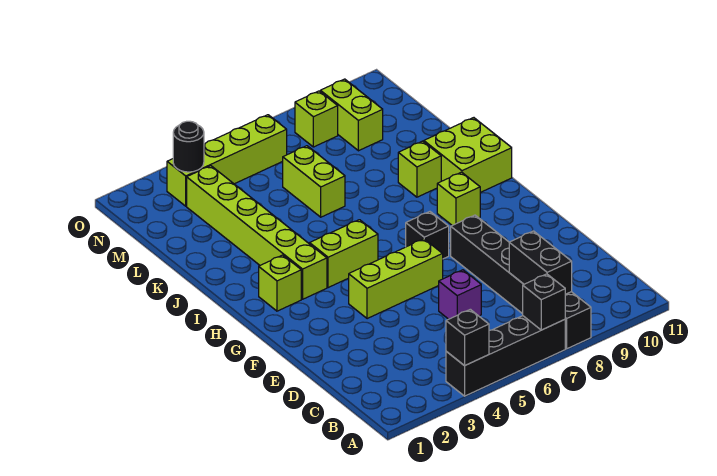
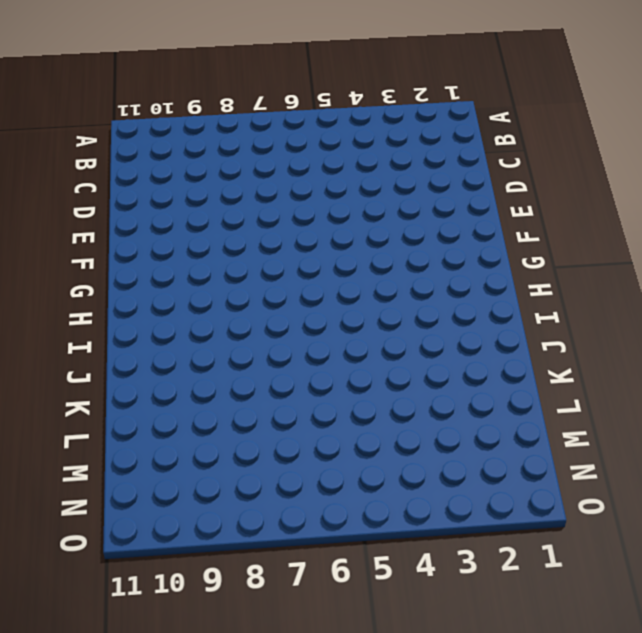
none -> black 1x4 brick [446,316,565,396]
none -> black 1x6 brick [451,215,591,349]
none -> purple 1x1 brick [439,270,481,319]

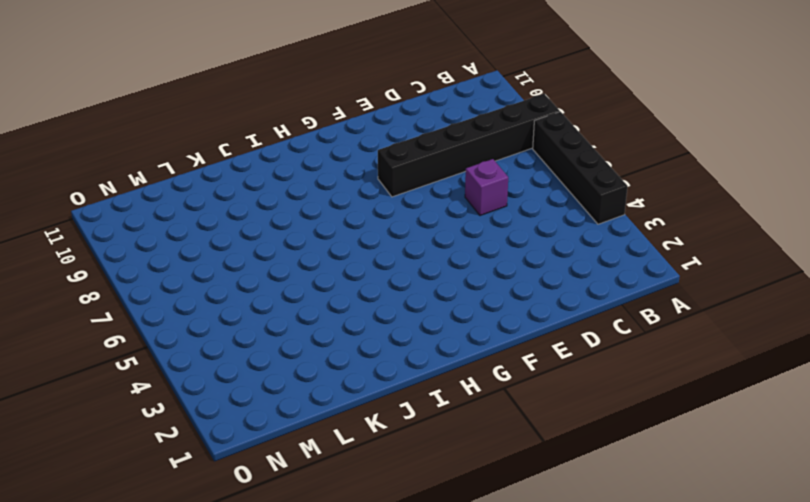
none -> lime 1x3 brick [349,239,443,319]
none -> black 1x1 brick [406,212,449,259]
none -> lime 1x1 brick [259,255,301,311]

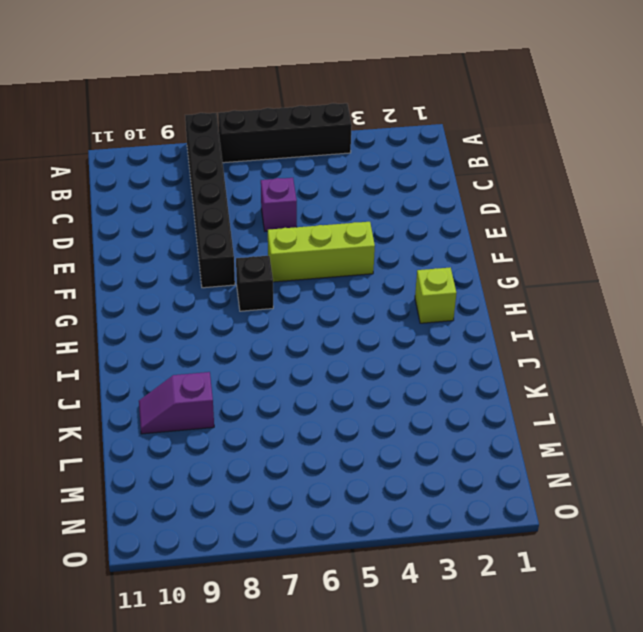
purple 1x2 slope [139,372,214,434] -> none
none -> lime 1x6 brick [187,166,327,299]
none -> lime 1x2 brick [310,220,378,288]
none -> lime 1x1 brick [437,172,480,225]

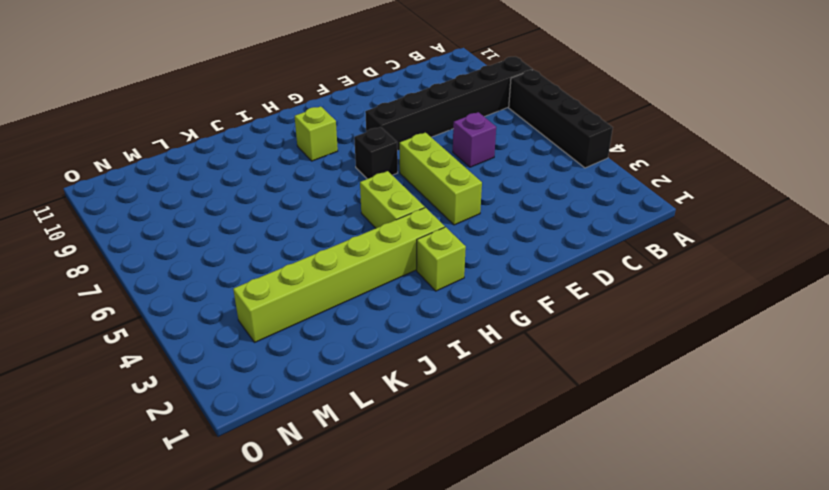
none -> lime 2x2 brick [424,118,512,193]
none -> lime 1x1 brick [398,141,441,197]
none -> lime 1x2 brick [283,146,345,217]

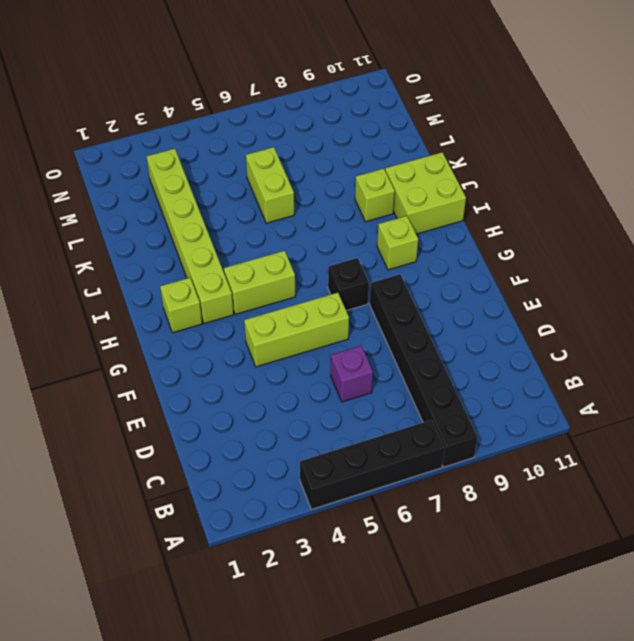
none -> lime 1x2 brick [320,79,383,151]
none -> lime 1x4 brick [167,115,287,206]
none -> lime 1x1 brick [295,91,338,147]

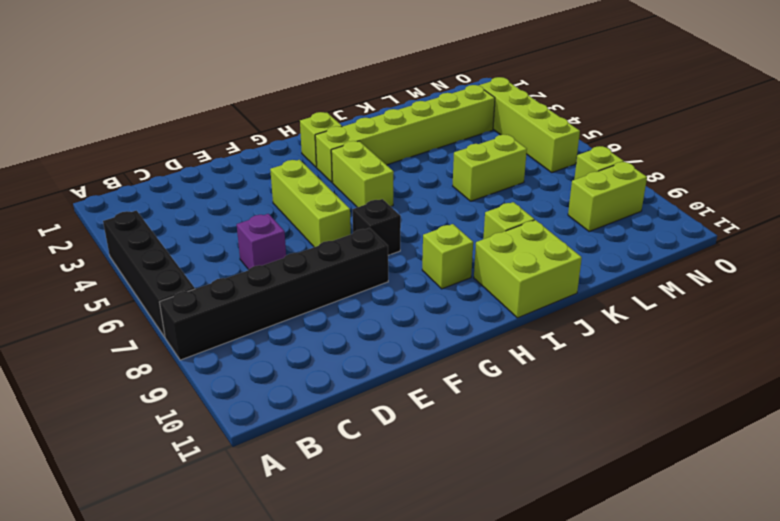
none -> black 1x1 brick [446,309,489,366]
none -> black 1x1 brick [523,274,565,330]
none -> black 1x2 brick [509,231,572,294]

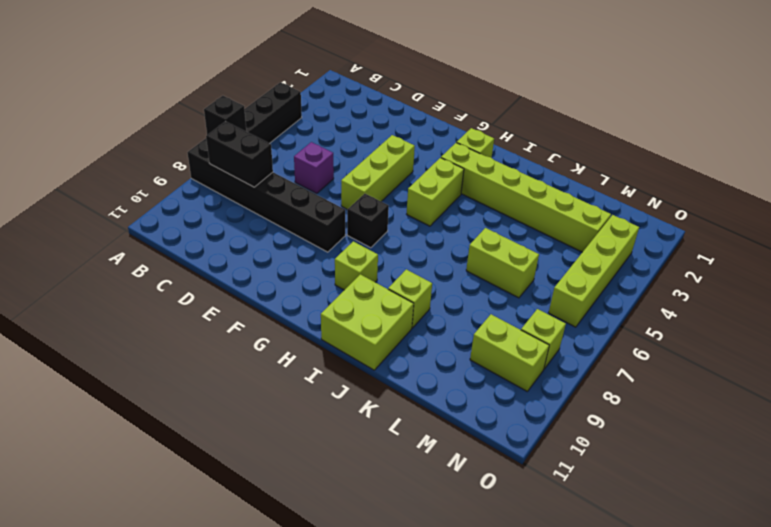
none -> black 1x1 brick [446,309,489,366]
none -> black 1x1 round brick [173,121,204,172]

